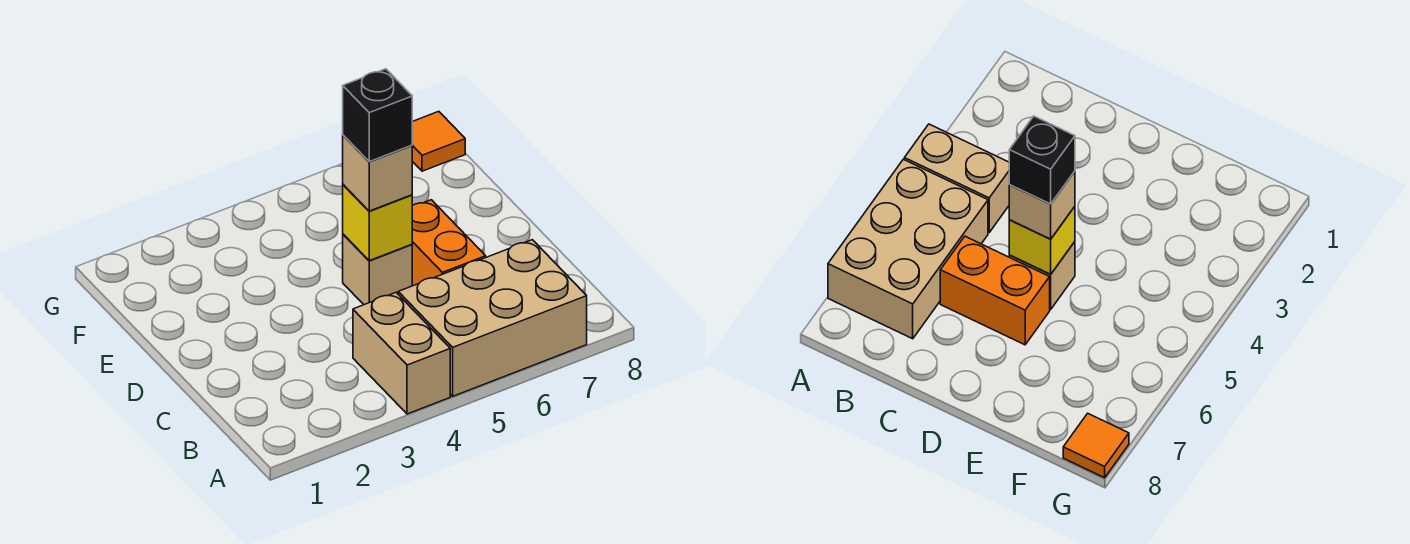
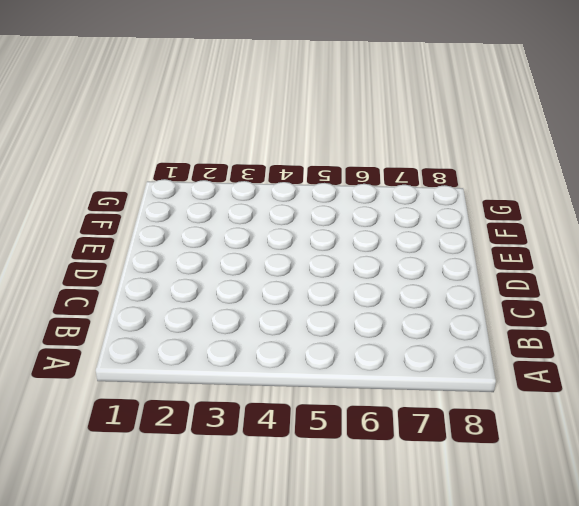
none -> tan 1x2 brick [353,293,450,414]
none -> tan 2x3 brick [398,240,587,396]

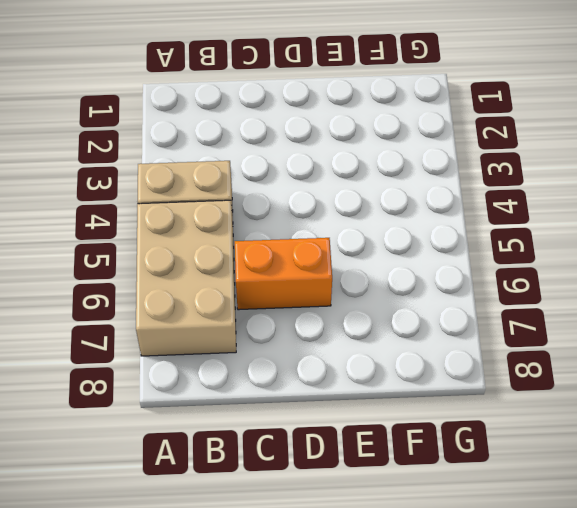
none -> tan 1x1 brick [343,234,412,305]
none -> orange 1x1 tile [412,111,465,171]

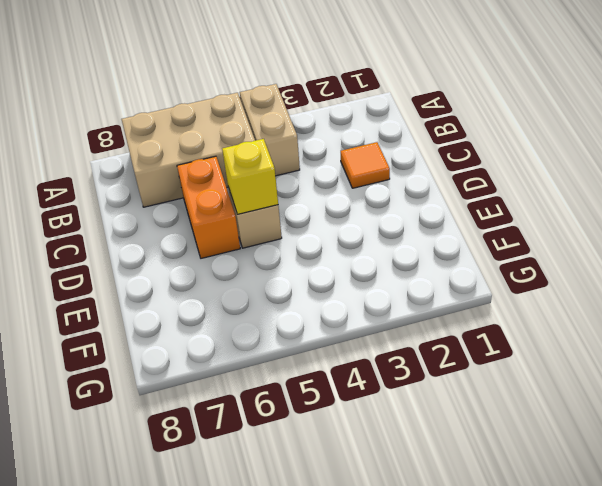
orange 1x1 tile [341,142,390,188] -> orange 1x1 tile moved to [412,111,465,171]
none -> tan 1x1 brick [343,135,412,211]
none -> black 1x1 brick [343,69,412,162]

